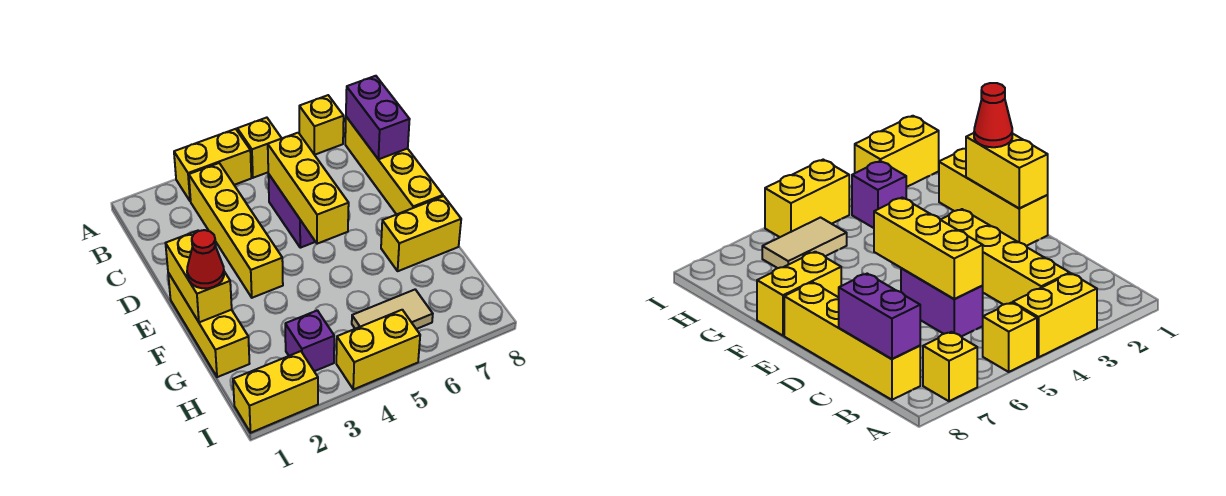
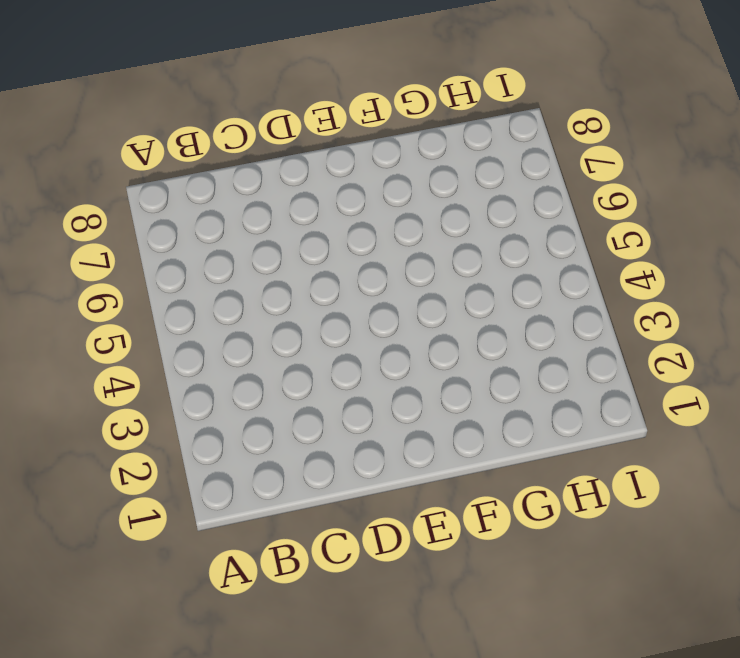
none -> yellow 1x2 brick [174,129,251,201]
none -> yellow 1x1 brick [237,118,282,178]
none -> yellow 1x1 brick [299,95,344,155]

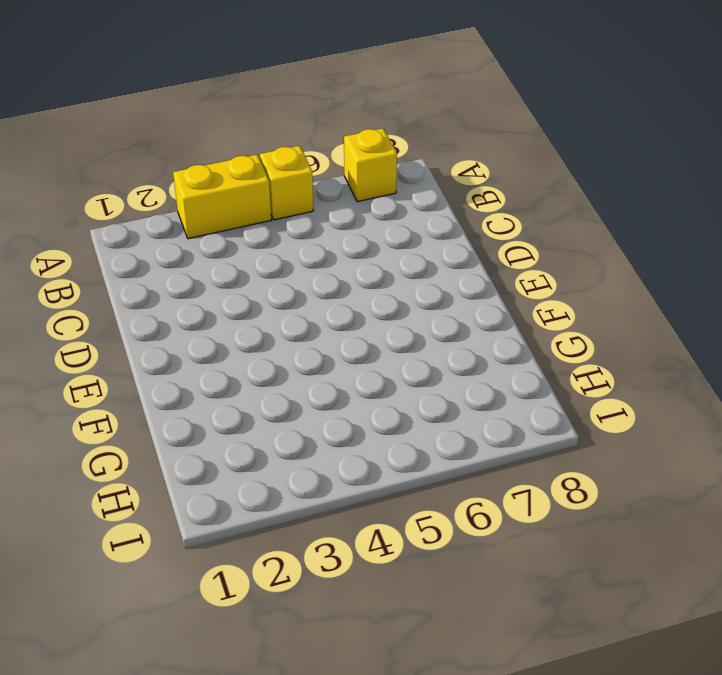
none -> yellow 1x4 brick [189,163,283,298]
none -> yellow 1x4 brick [345,117,443,214]
none -> purple 1x2 brick [268,174,315,248]

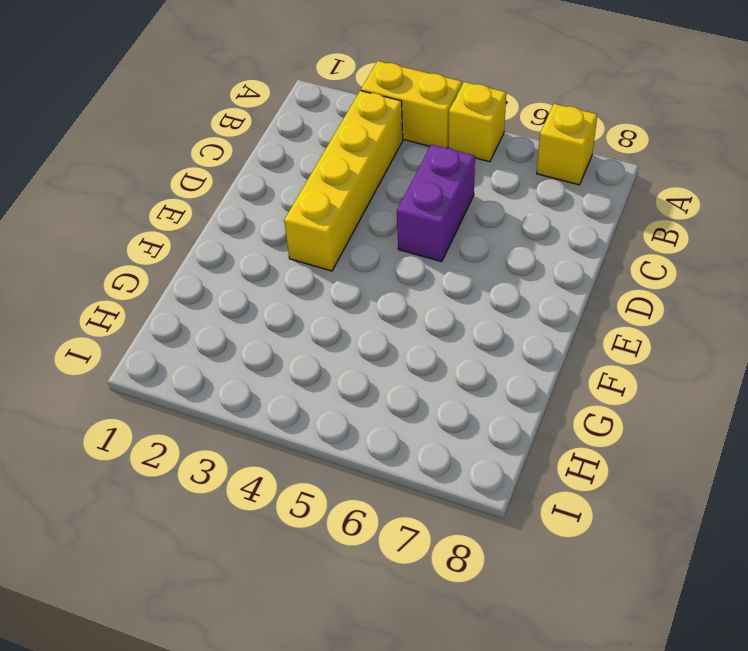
none -> yellow 1x4 brick [345,117,443,214]
none -> yellow 1x3 brick [168,273,250,377]
none -> yellow 1x2 brick [381,196,461,271]

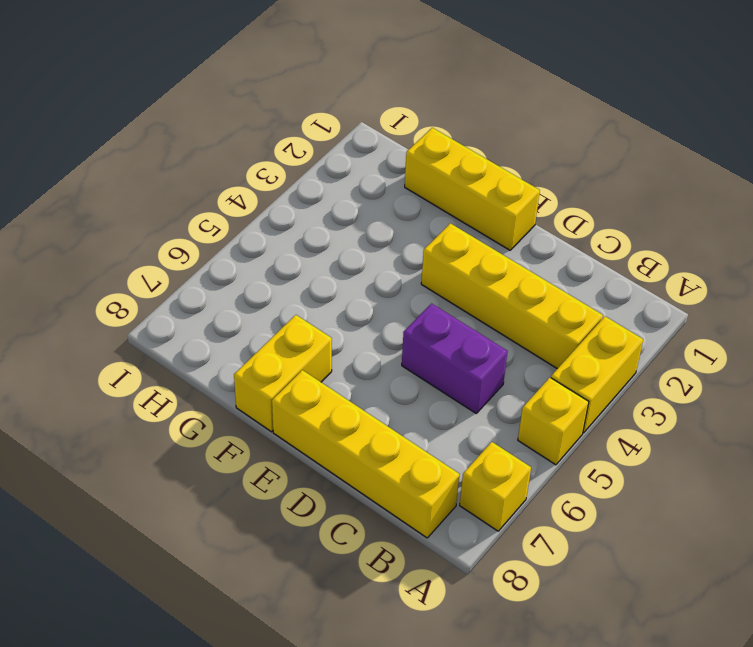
none -> purple 1x1 brick [285,310,334,371]
none -> tan 1x2 tile [352,290,433,329]
none -> yellow 1x2 brick [233,351,318,433]

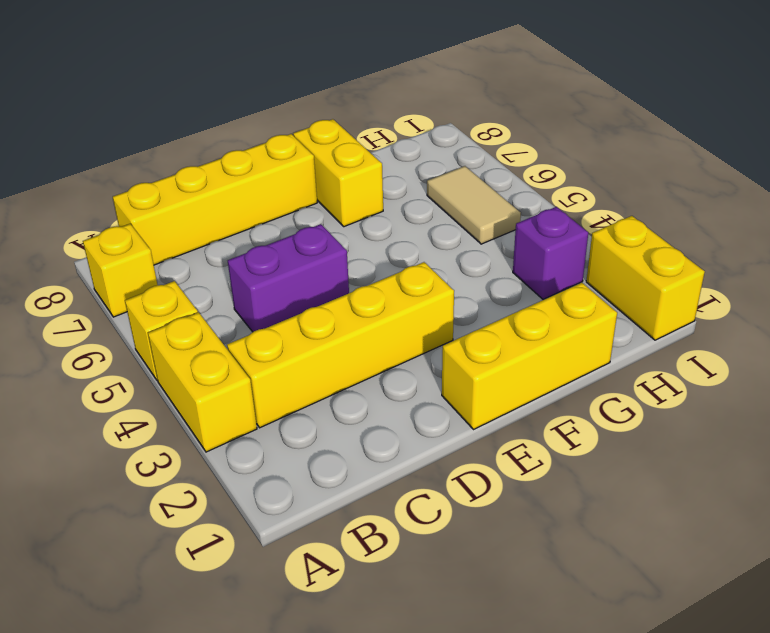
none -> yellow 1x2 brick [336,310,420,390]
none -> purple 1x2 brick [346,76,410,159]
none -> yellow 1x3 brick [268,133,349,244]

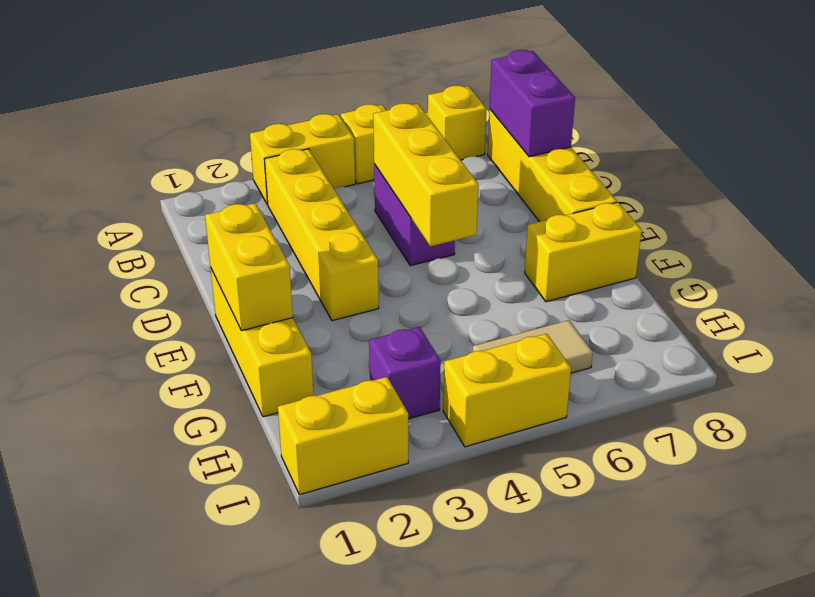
none -> red 1x1 cone [187,230,224,288]

